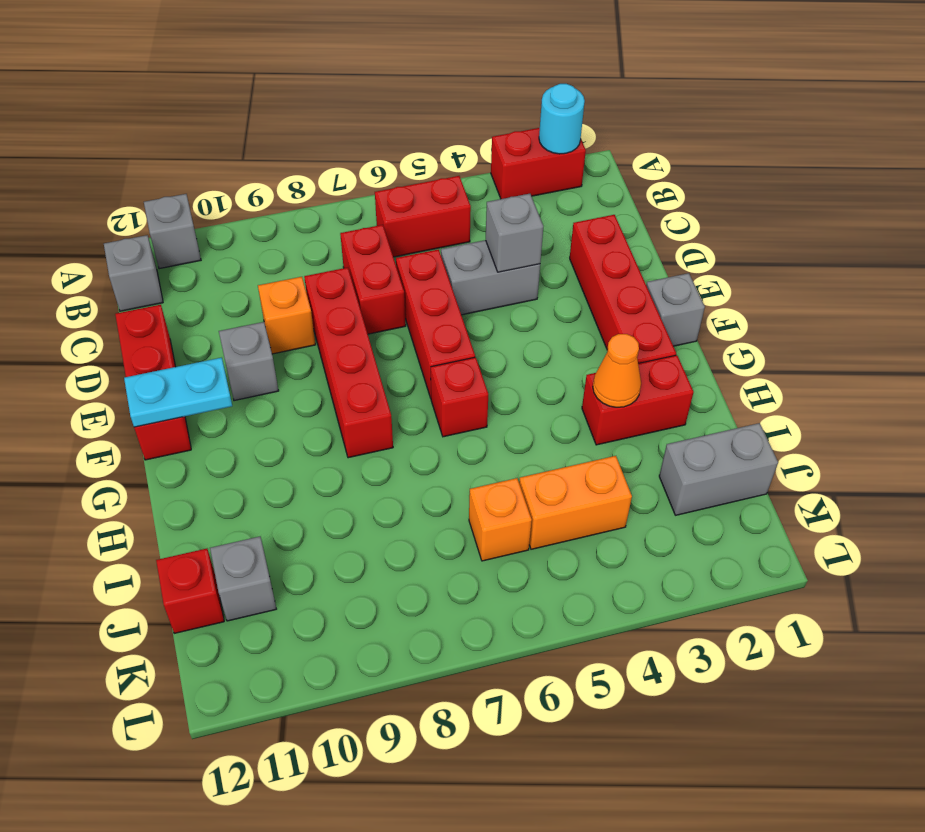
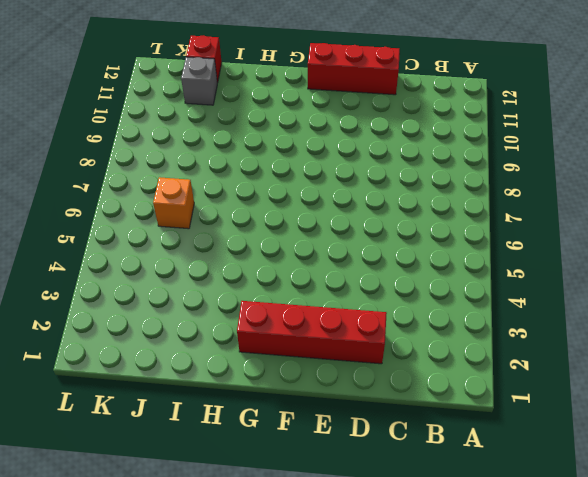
none -> red 1x2 brick [491,128,586,199]
none -> grey 1x1 brick [144,194,201,269]
none -> red 1x2 brick [375,176,471,257]

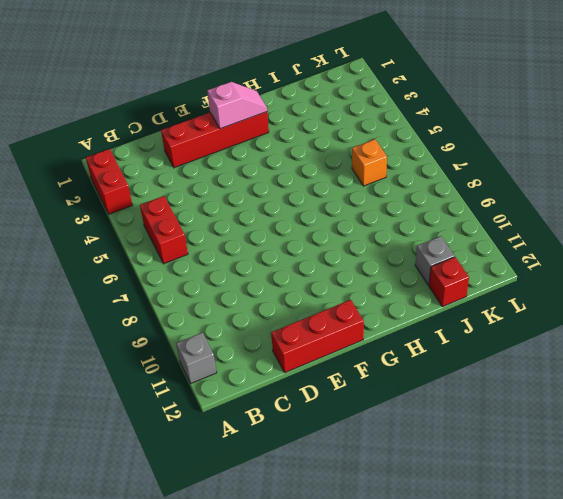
pink 1x2 slope [207,82,267,129] -> none
none -> grey 1x1 brick [104,235,163,311]
none -> red 1x2 brick [340,225,406,334]
none -> grey 1x2 brick [441,240,540,315]

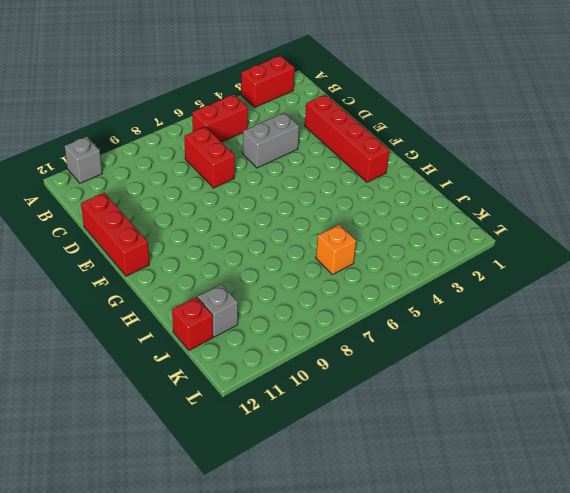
none -> grey 1x1 brick [104,235,163,311]
none -> red 1x3 brick [396,250,475,398]
none -> red 1x4 brick [304,268,393,458]

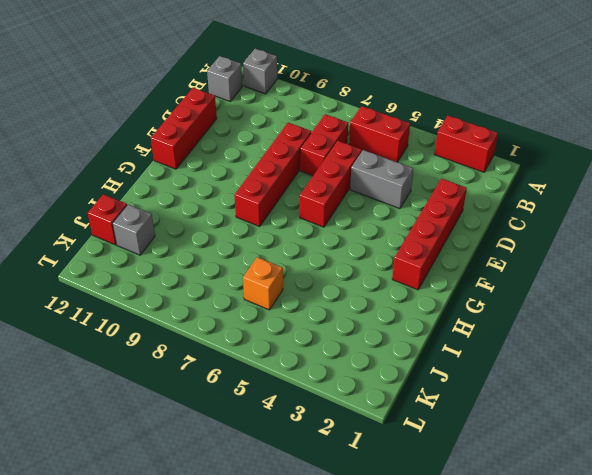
none -> orange 1x1 brick [258,277,315,354]
none -> grey 1x1 brick [219,322,279,401]
none -> grey 1x1 brick [646,273,705,346]

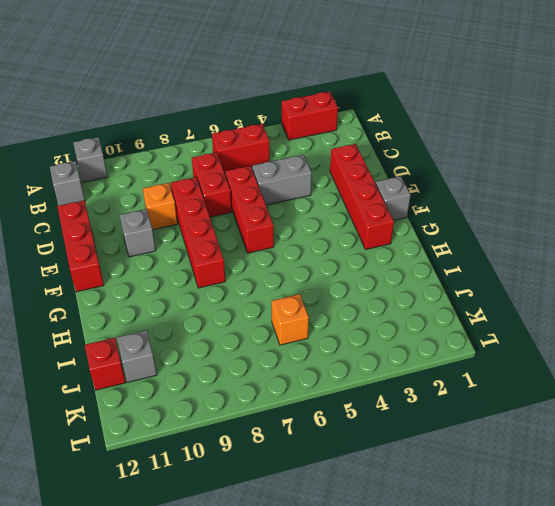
none -> red 1x1 brick [431,357,488,437]
none -> red 1x2 brick [582,355,694,445]
none -> grey 1x2 brick [659,423,778,515]

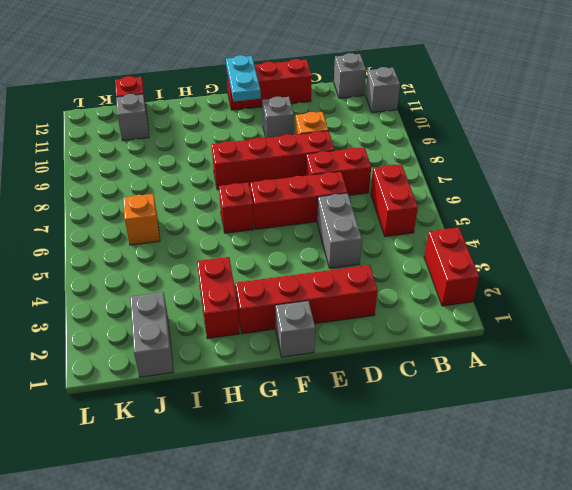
none -> orange 1x2 brick [519,456,632,549]
none -> cyan 1x1 round brick [539,84,585,154]
none -> grey 1x1 brick [486,194,543,272]

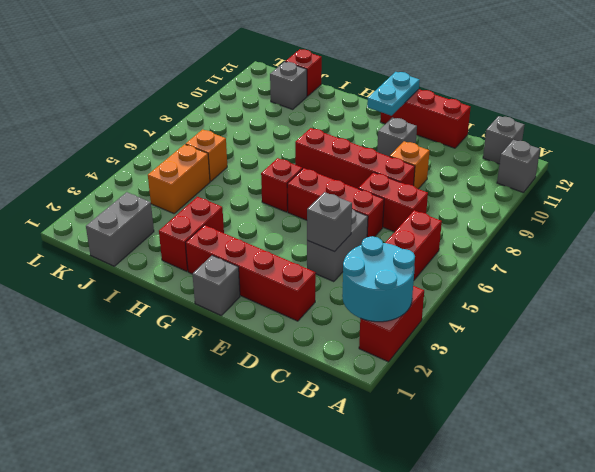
cyan 2x2 round brick [342,236,415,322] -> cyan 1x1 round brick [539,84,585,154]
none -> orange 1x1 cone [593,334,641,407]

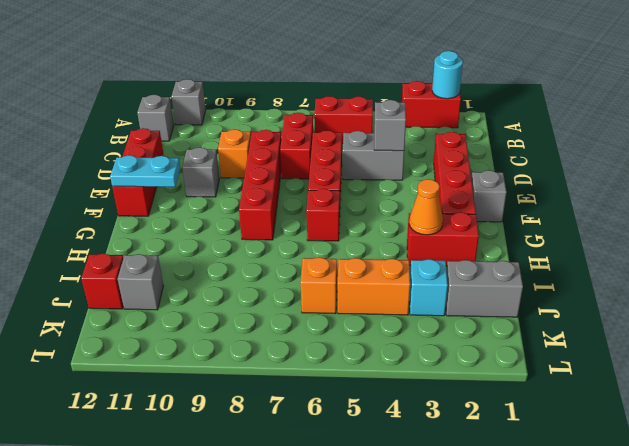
cyan 1x1 brick [409,259,448,316] -> none

